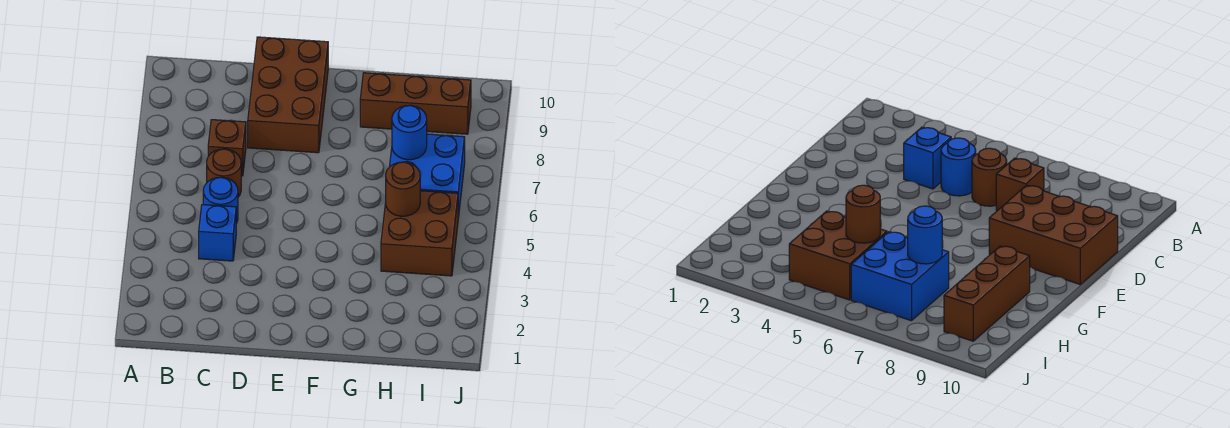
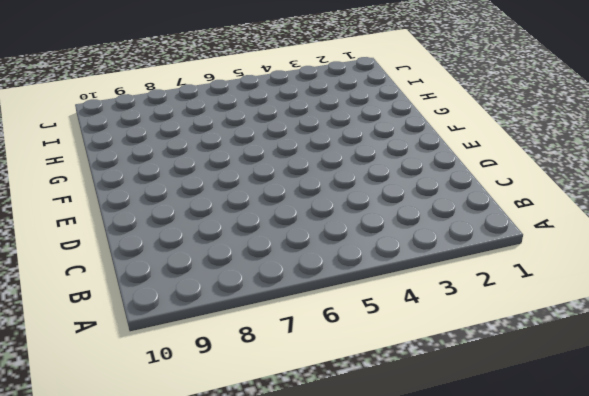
none -> blue 1x1 brick [199,205,236,261]
none -> blue 1x1 round brick [203,177,238,223]

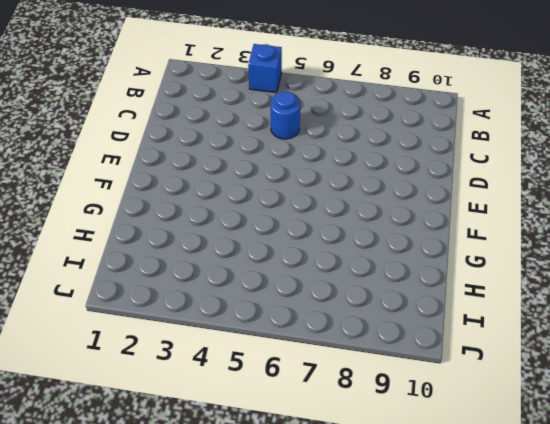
blue 1x1 brick [248,44,282,93] -> blue 1x1 brick moved to [199,205,236,261]
none -> brown 1x1 round brick [207,149,241,197]
none -> brown 1x1 brick [208,120,246,176]

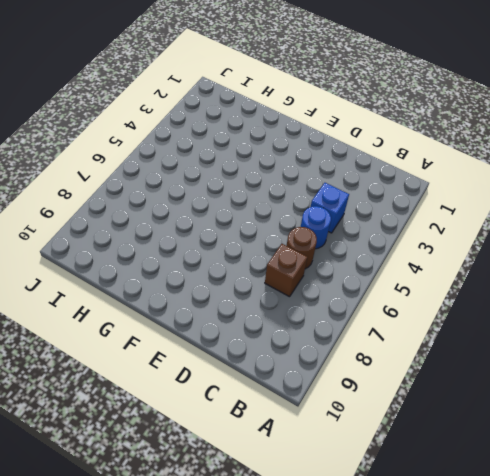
none -> brown 2x3 brick [248,37,328,153]
none -> brown 1x3 brick [360,73,471,134]

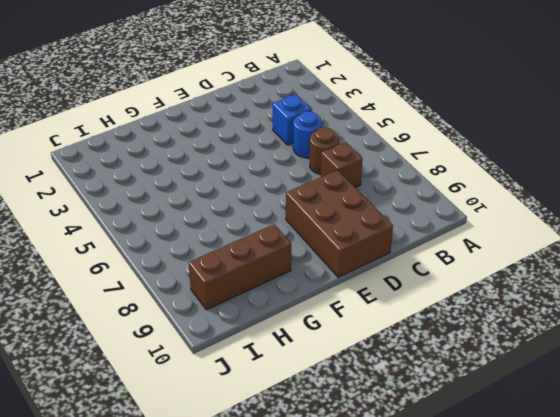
none -> brown 2x2 brick [381,191,458,276]
none -> blue 2x2 brick [390,134,465,218]

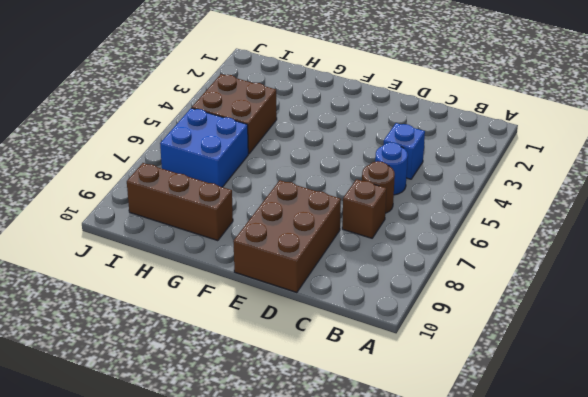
none -> brown 1x1 round brick [386,162,420,216]
none -> blue 1x1 round brick [392,105,427,160]

